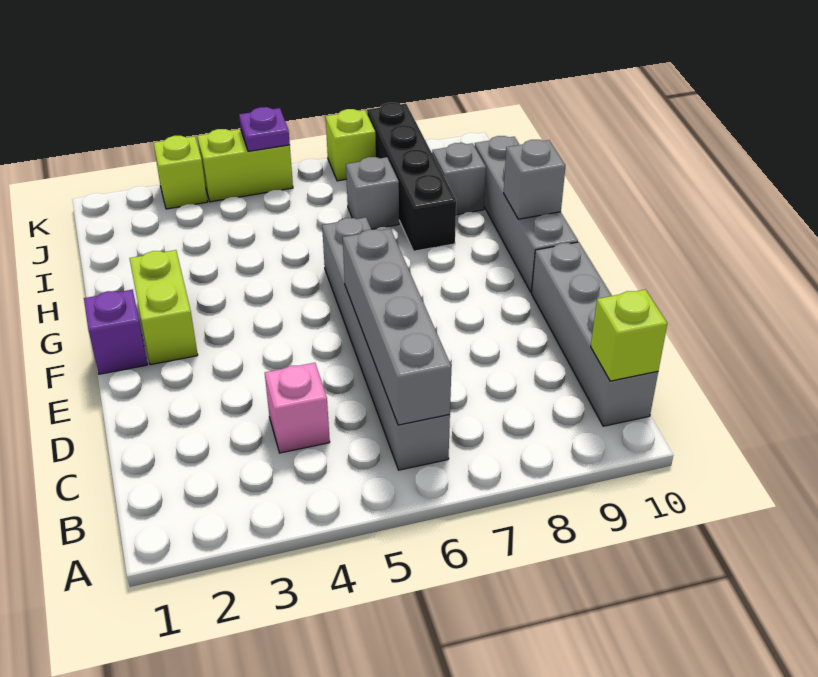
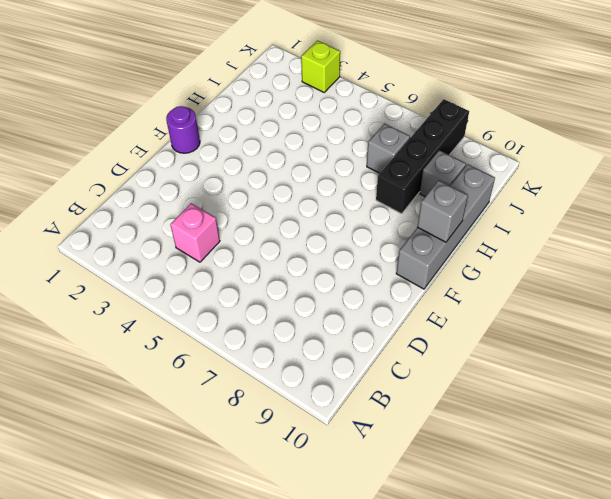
purple 1x1 round brick [166,106,200,153] -> purple 1x1 brick [84,290,147,374]
none -> grey 1x6 brick [322,217,450,470]
none -> grey 1x4 brick [532,242,658,426]
none -> lime 1x2 brick [129,250,198,365]

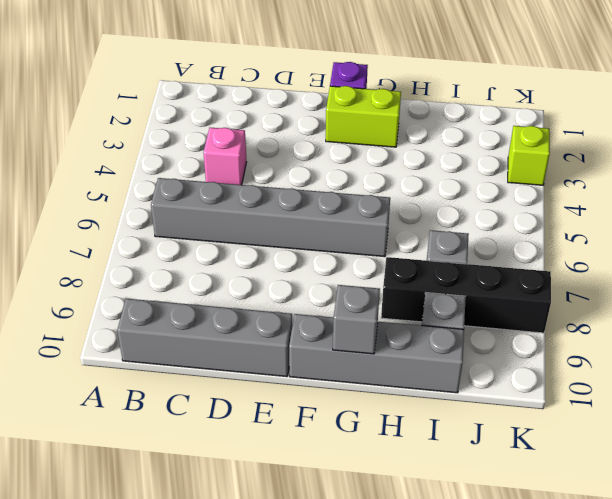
none -> lime 1x2 brick [197,129,293,202]
none -> lime 1x1 brick [326,109,376,181]
none -> grey 1x4 brick [343,229,451,425]

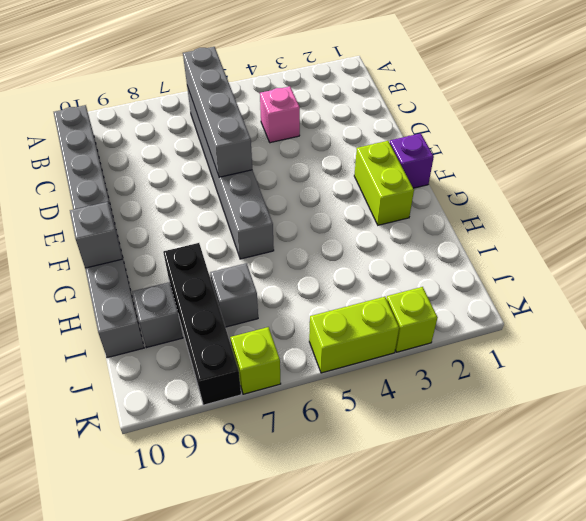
none -> lime 1x1 brick [591,290,667,381]
none -> purple 1x1 plate [239,107,290,151]

